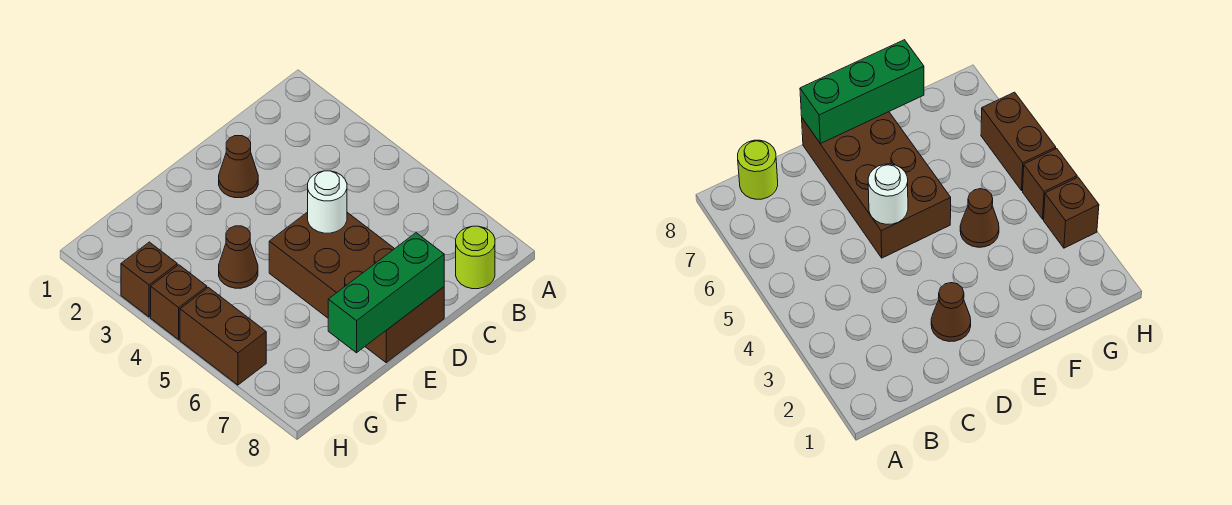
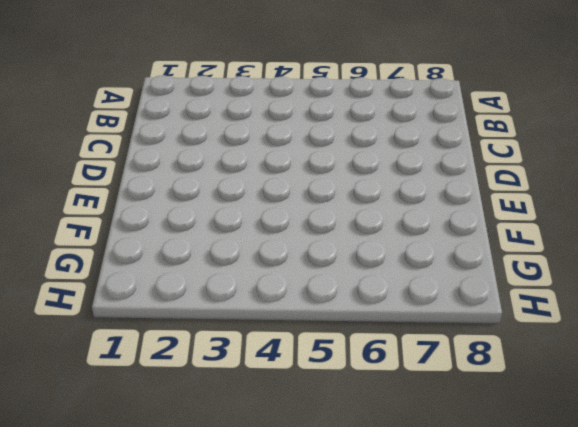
none -> lime 1x1 round brick [456,226,495,289]
none -> brown 1x1 cone [219,136,258,198]

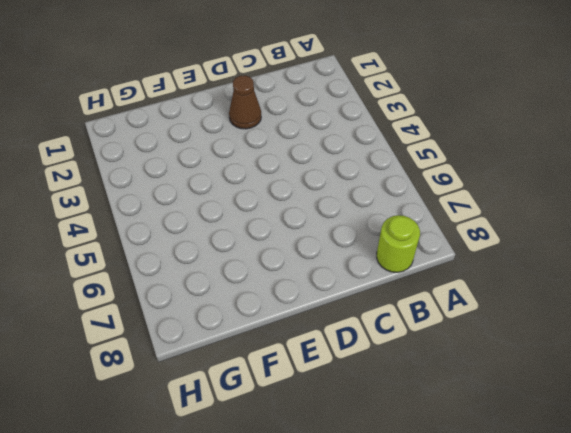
none -> brown 2x4 brick [269,212,444,362]
none -> brown 1x1 cone [219,226,258,288]

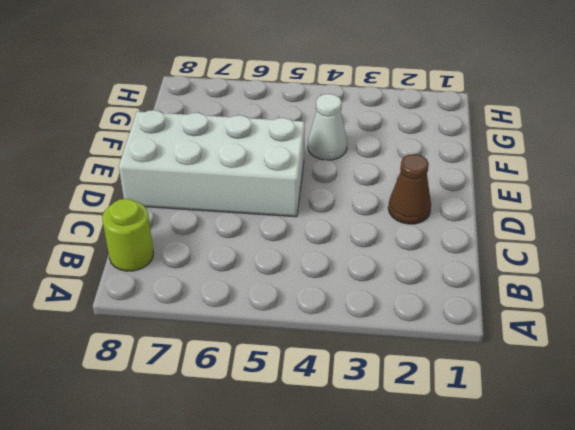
white 2x4 brick [119,110,305,217] -> brown 2x4 brick [269,212,444,362]
white 1x1 cone [308,94,347,160] -> brown 1x1 cone [219,226,258,288]
none -> brown 1x1 brick [121,242,177,317]
none -> brown 1x1 brick [151,265,207,340]

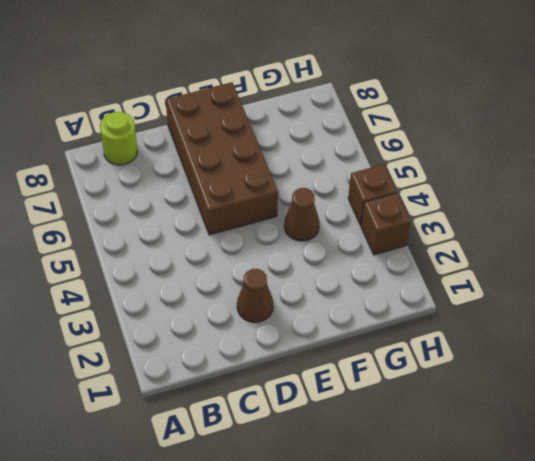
none -> brown 1x2 brick [180,288,266,385]
none -> white 1x1 round brick [308,171,347,233]

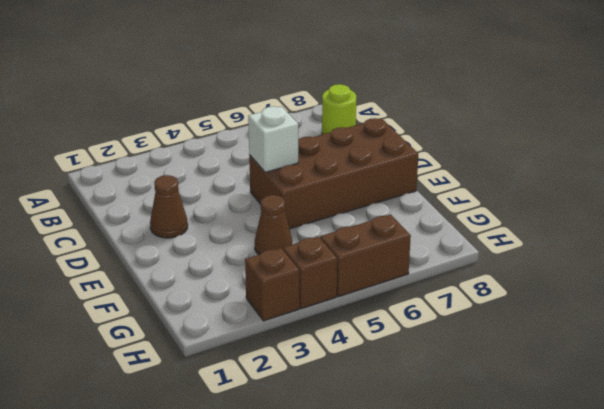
white 1x1 brick [248,106,298,172] -> white 1x1 round brick [308,171,347,233]
none -> green 1x3 brick [328,233,444,353]

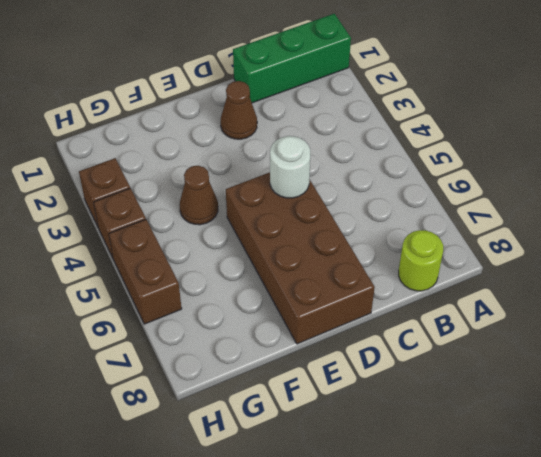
green 1x3 brick [233,14,351,103] -> green 1x3 brick moved to [328,233,444,353]

